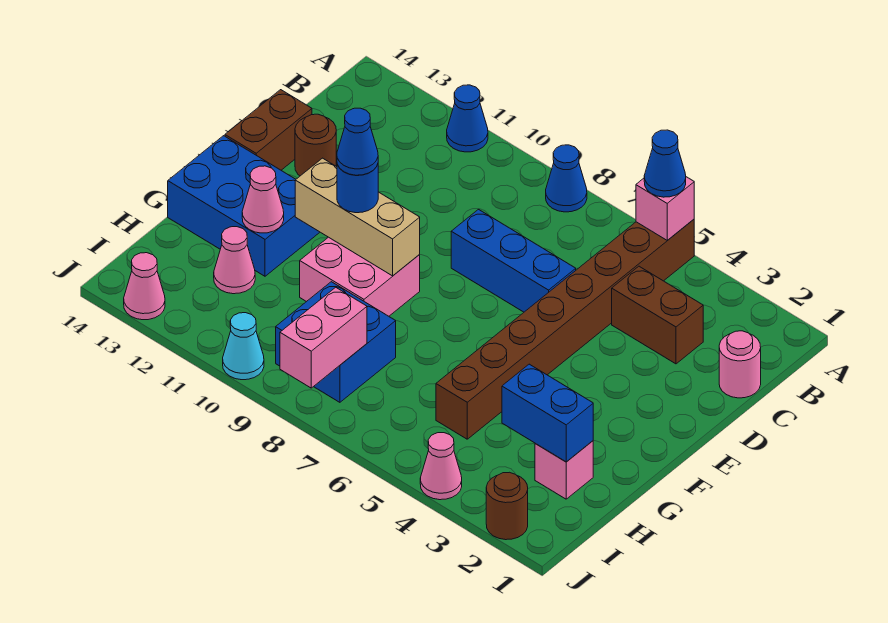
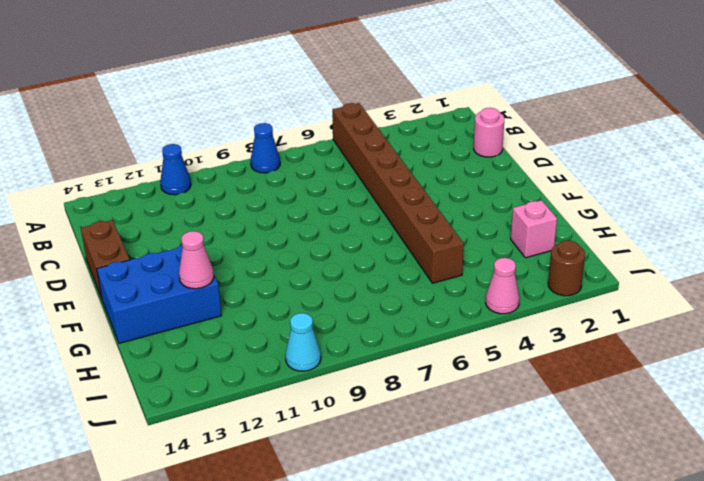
none -> brown 1x2 brick [612,266,703,364]
none -> blue 1x3 brick [451,210,576,312]
none -> brown 1x1 round brick [295,114,336,176]

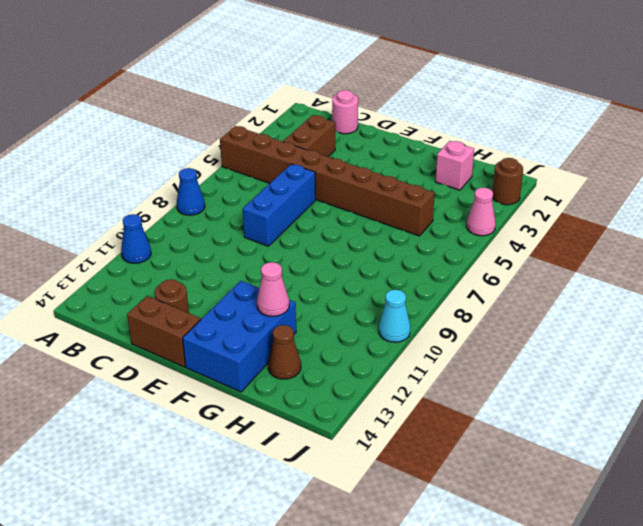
brown 1x1 cone [268,325,301,379] -> none
none -> pink 2x2 brick [300,237,420,316]
none -> blue 2x2 brick [276,282,396,402]
none -> pink 1x1 cone [214,227,255,294]

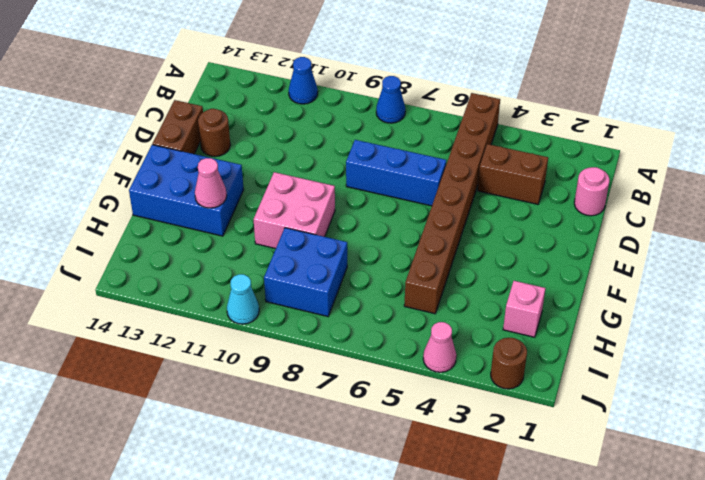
none -> pink 1x1 cone [214,227,255,294]
none -> pink 1x1 cone [124,253,165,320]
none -> pink 1x1 brick [636,177,694,240]

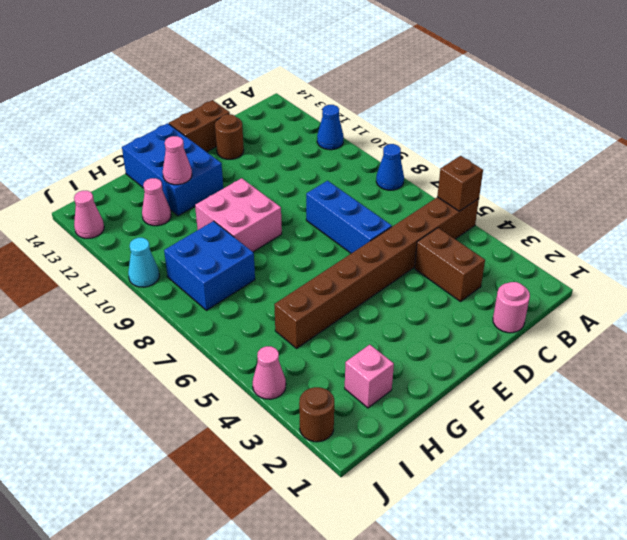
brown 1x1 brick [437,156,483,211] -> pink 1x1 brick [636,177,694,240]
none -> tan 1x3 brick [295,158,420,276]
none -> blue 1x2 brick [502,364,593,462]
none -> pink 1x2 brick [280,287,367,388]

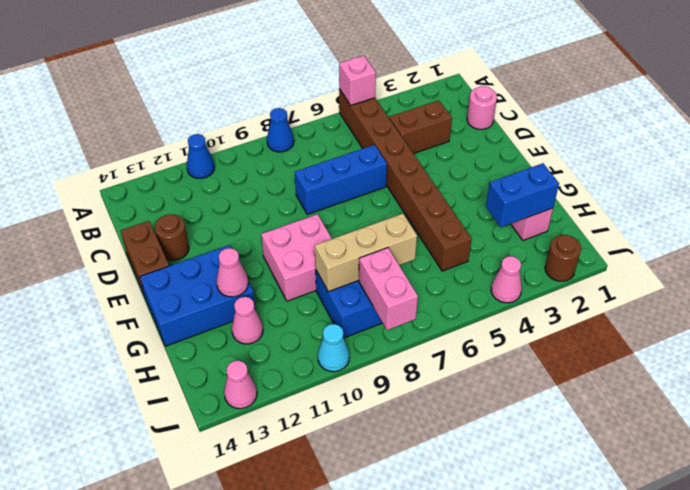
tan 1x3 brick [315,214,417,292] -> tan 1x3 brick moved to [295,158,420,276]
none -> blue 1x1 cone [644,130,686,197]
none -> blue 1x1 round brick [337,164,378,213]
none -> blue 1x1 cone [337,108,378,175]

